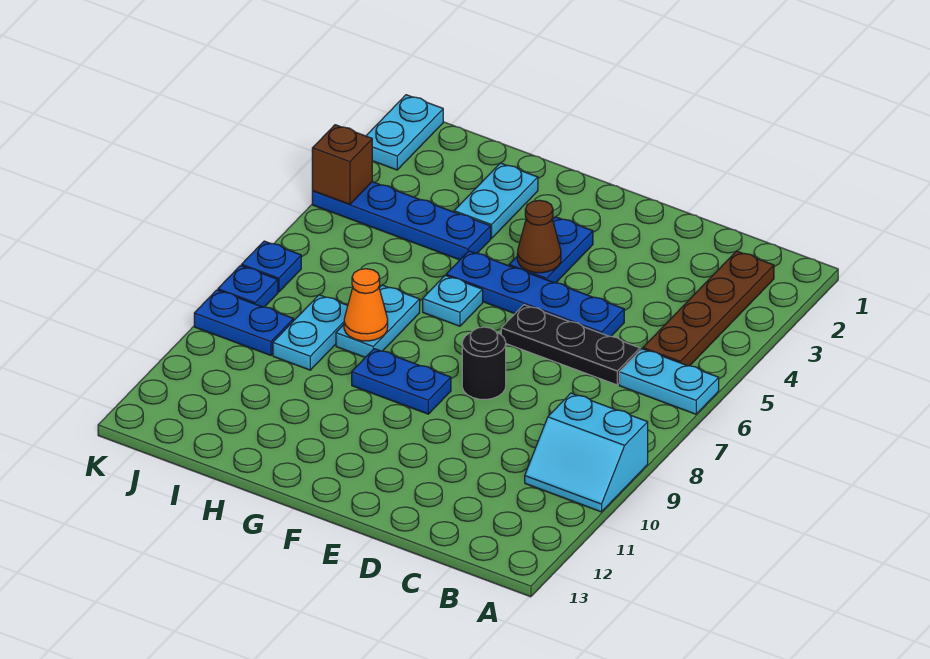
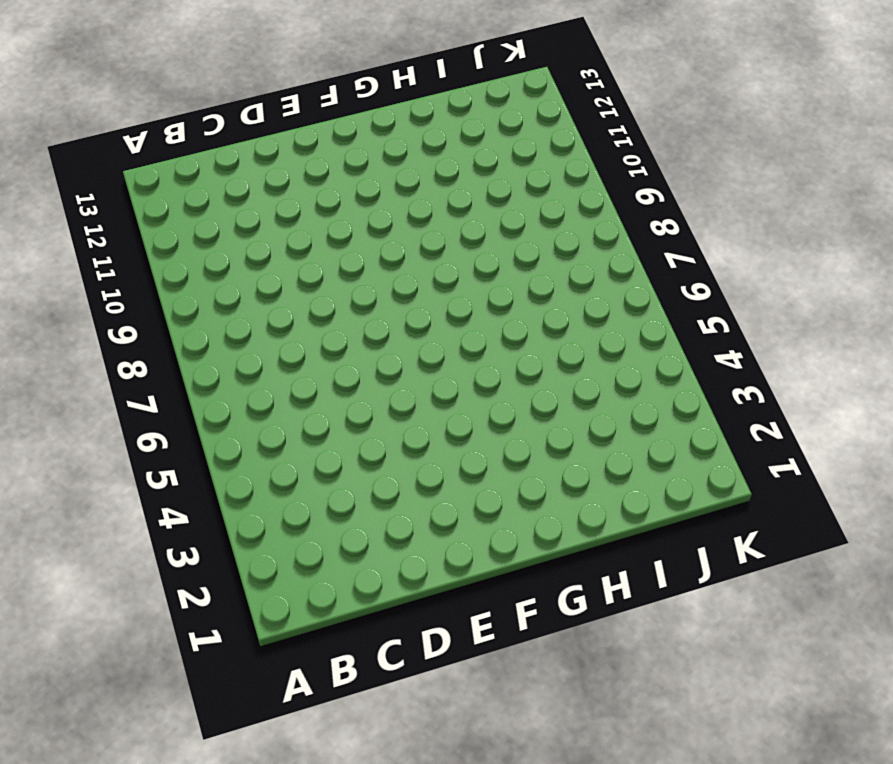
none -> cyan 1x2 plate [619,349,719,414]
none -> cyan 2x2 slope [525,393,648,512]
none -> brown 1x4 plate [643,251,774,366]

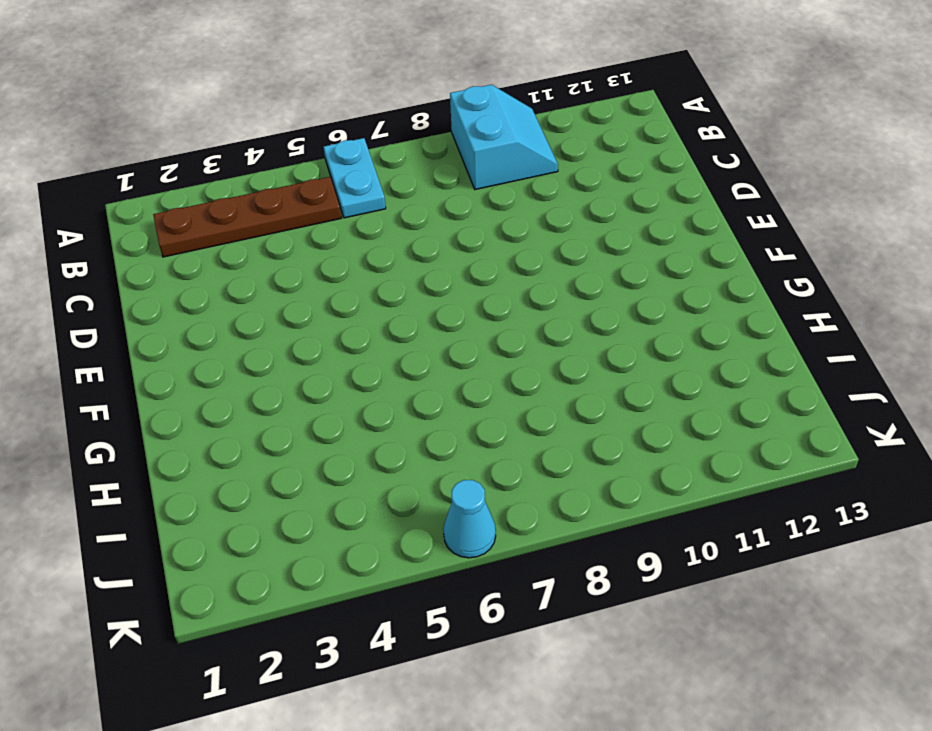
cyan 1x1 cone [443,480,496,558] -> none
none -> black 1x3 plate [501,305,640,385]
none -> blue 1x4 plate [446,251,624,337]
none -> black 1x1 round brick [462,327,506,399]

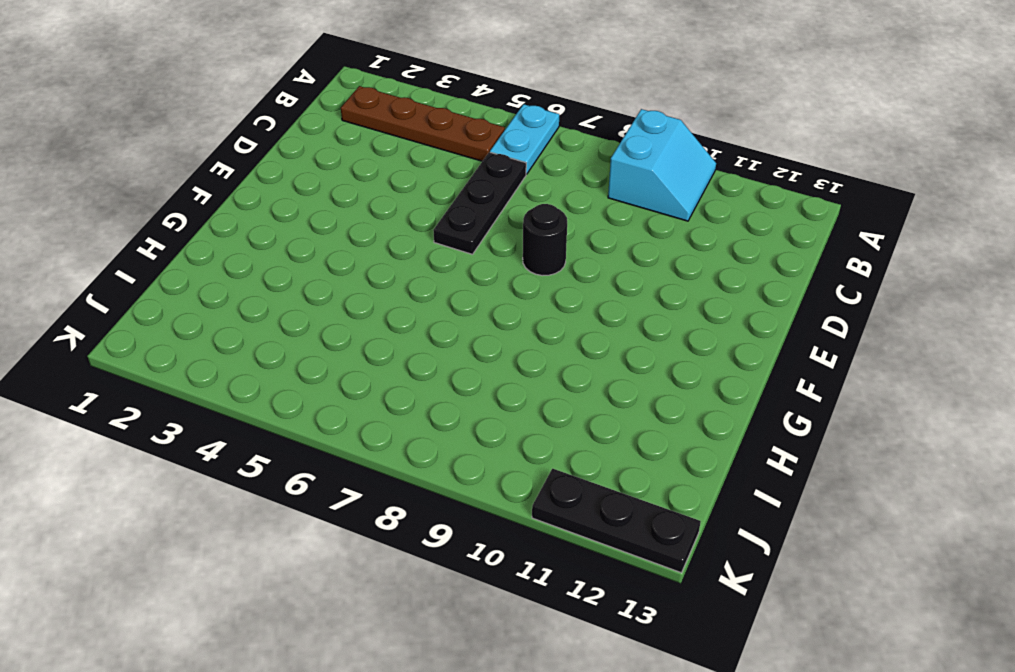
black 1x3 plate [532,469,701,573] -> none
none -> blue 1x4 plate [446,251,624,337]
none -> blue 1x2 plate [509,217,593,283]
none -> blue 1x2 plate [352,349,451,414]

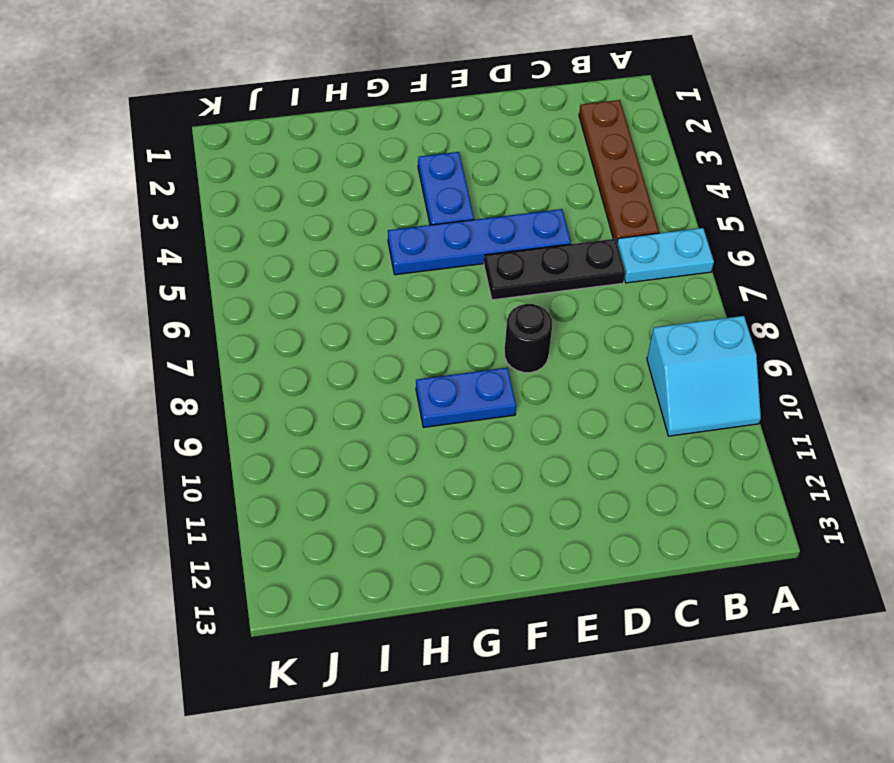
none -> cyan 1x1 plate [423,275,483,326]
none -> cyan 1x2 plate [454,163,538,238]
none -> blue 1x4 plate [312,182,491,260]

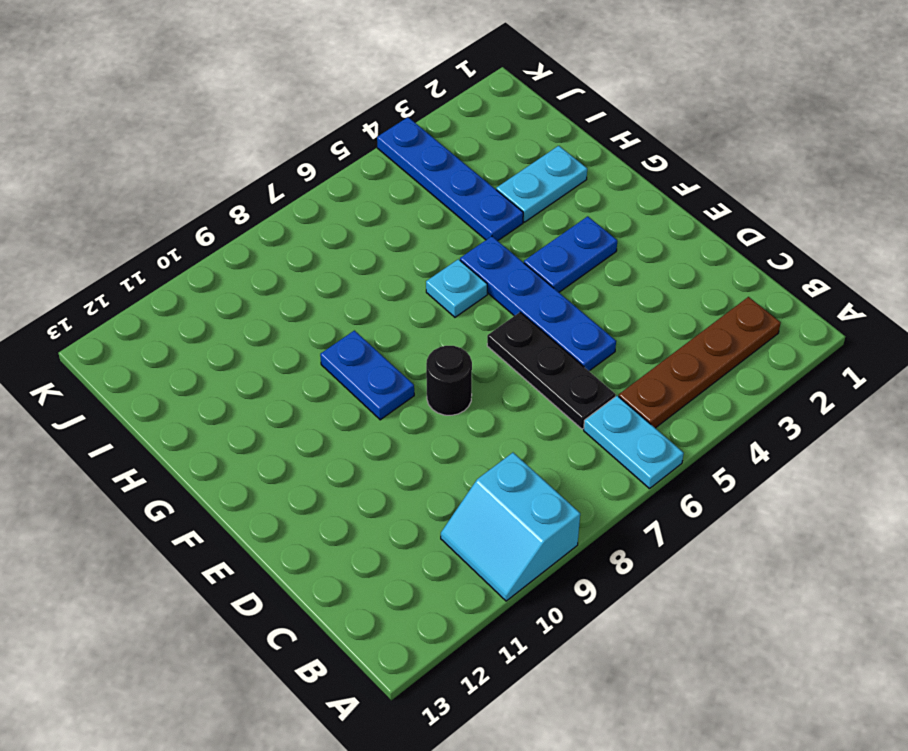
none -> cyan 1x2 plate [336,285,420,357]
none -> cyan 1x2 plate [273,295,348,370]
none -> blue 1x2 plate [194,290,294,355]

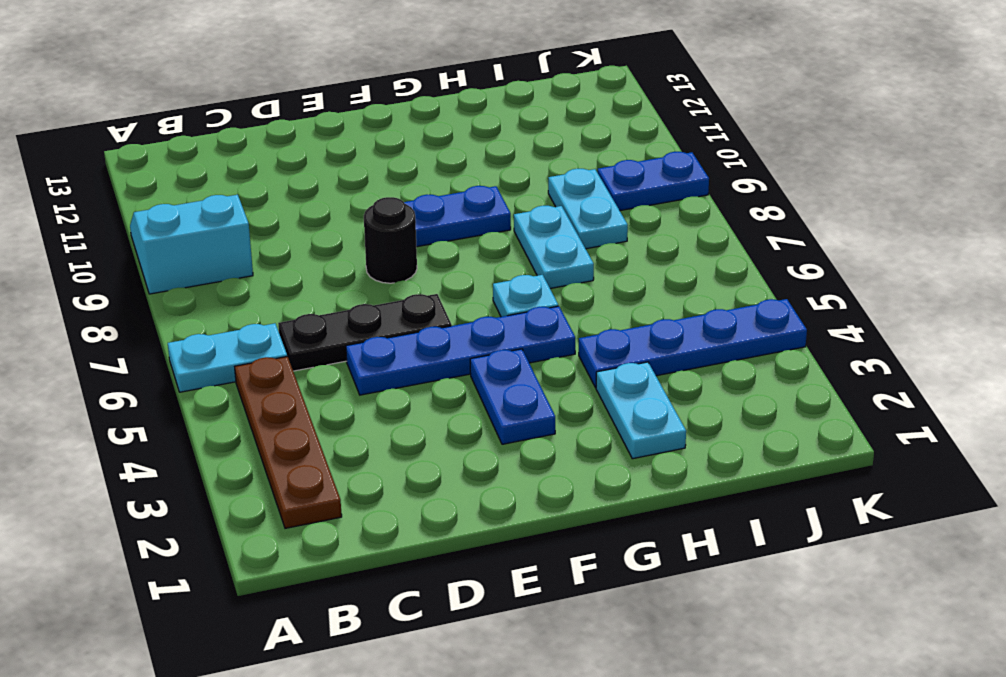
none -> cyan 1x2 plate [366,95,443,170]
none -> blue 1x1 plate [242,241,301,292]
none -> blue 1x1 plate [218,266,278,307]

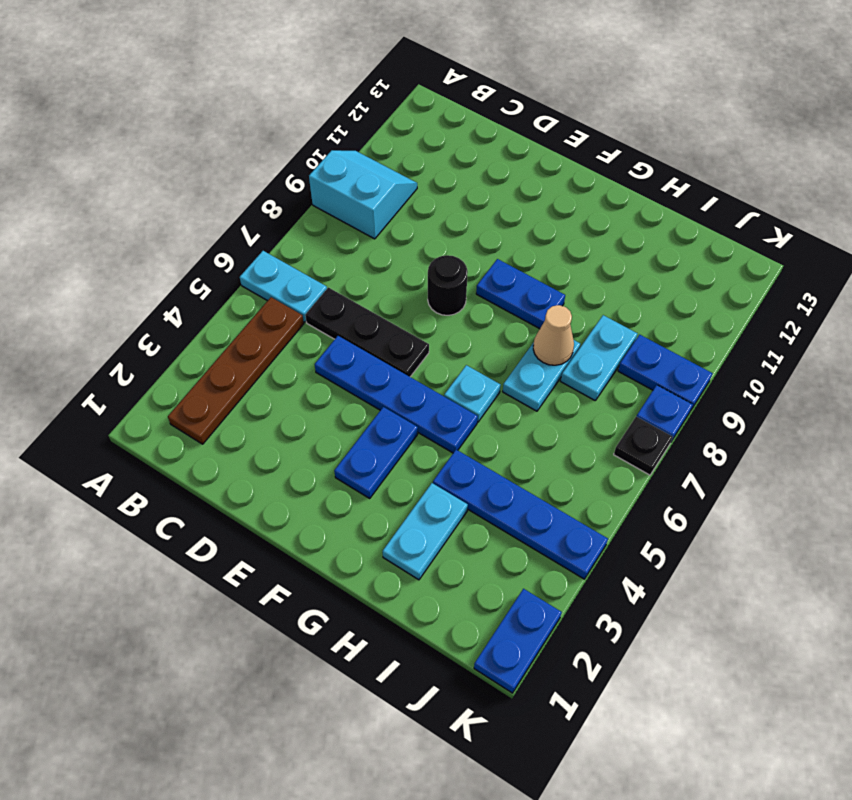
tan 1x1 cone [533,305,574,365] -> orange 1x1 cone [344,269,388,341]
blue 1x2 plate [474,589,562,693] -> cyan 1x2 plate [366,95,443,170]
black 1x1 plate [614,416,672,475] -> blue 1x1 plate [242,241,301,292]
none -> brown 1x1 cone [517,200,561,273]
none -> brown 1x1 brick [312,125,372,204]

